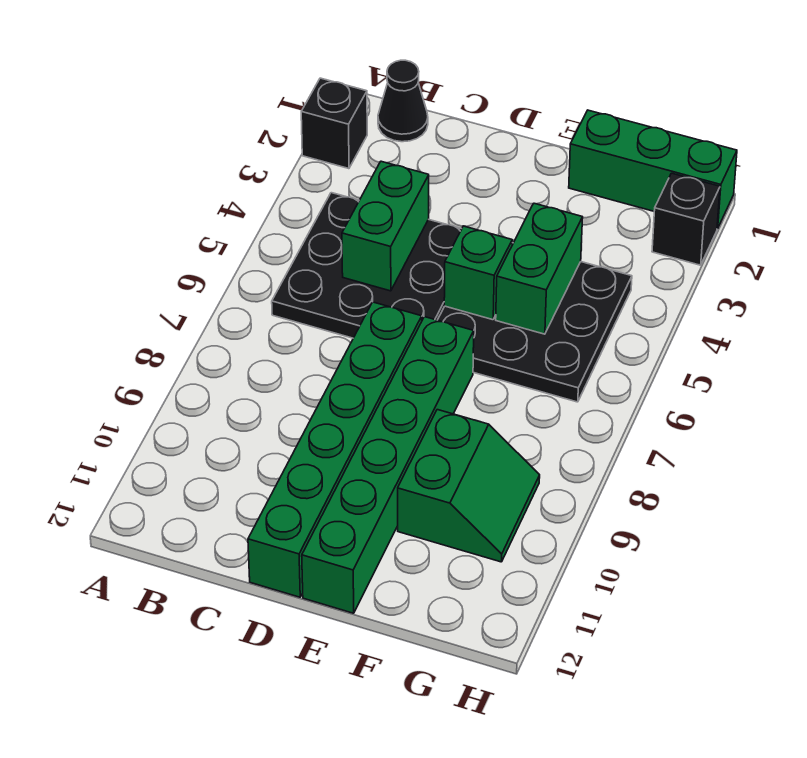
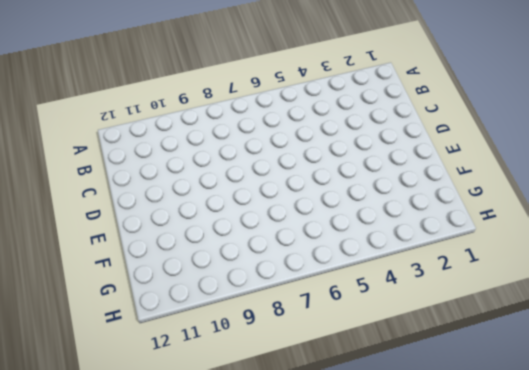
none -> black 1x1 brick [301,78,367,169]
none -> black 1x1 cone [378,60,428,142]
none -> black 3x3 plate [272,193,461,338]

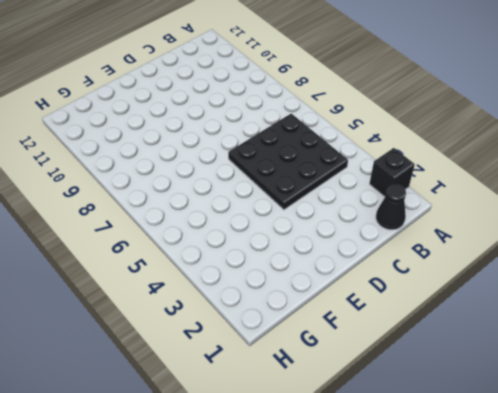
none -> green 1x6 brick [248,302,422,597]
none -> black 3x3 plate [438,243,632,402]
none -> green 1x6 brick [302,317,474,613]

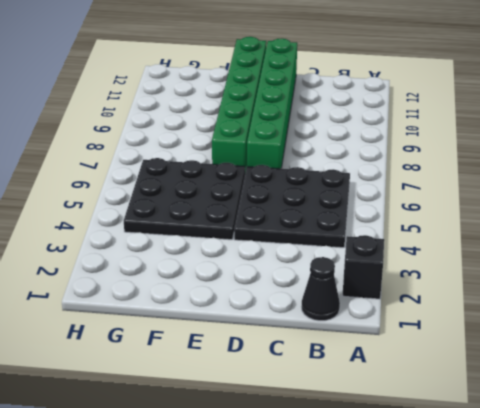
none -> green 1x3 brick [569,110,737,229]
none -> green 2x2 slope [398,410,540,562]
none -> black 1x1 brick [652,173,720,265]

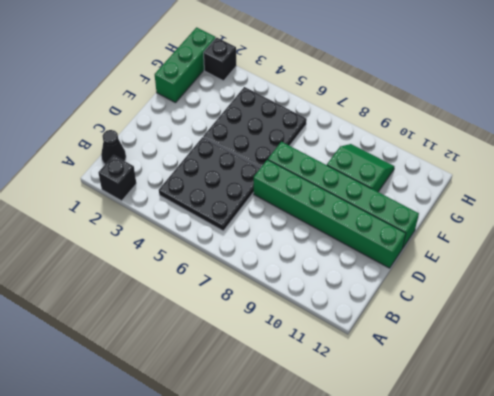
none -> green 1x2 brick [342,161,429,291]
none -> green 1x1 brick [444,226,512,320]
none -> green 1x2 brick [496,203,583,334]

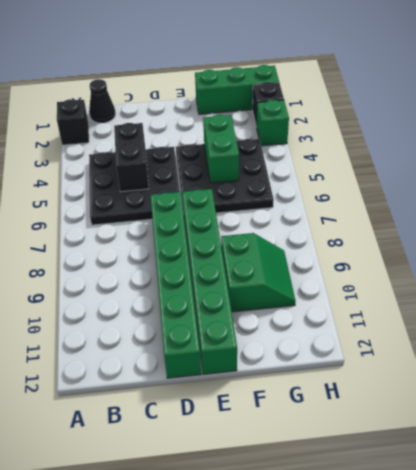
black 1x2 brick [114,123,149,192] -> green 1x2 brick [342,161,429,291]
green 1x1 brick [257,100,289,146] -> green 1x1 brick moved to [444,226,512,320]

